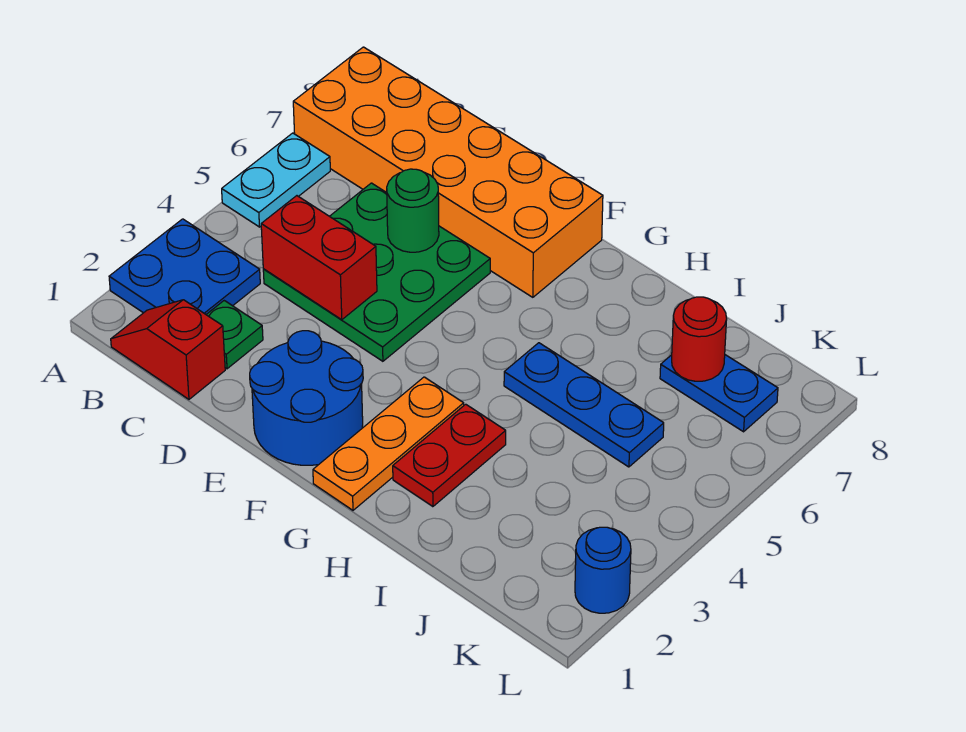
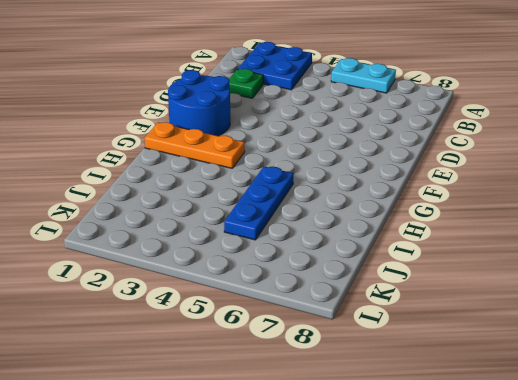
none -> orange 2x6 brick [293,47,603,297]
none -> red 1x2 slope [111,300,225,399]
none -> green 3x3 plate [263,183,490,361]

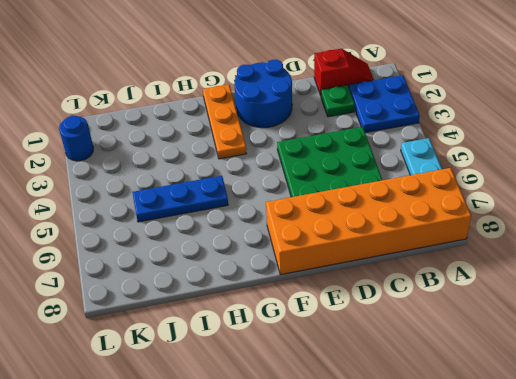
none -> red 1x2 plate [393,404,506,507]
none -> blue 1x2 plate [660,355,778,432]
none -> red 1x2 brick [261,196,377,320]

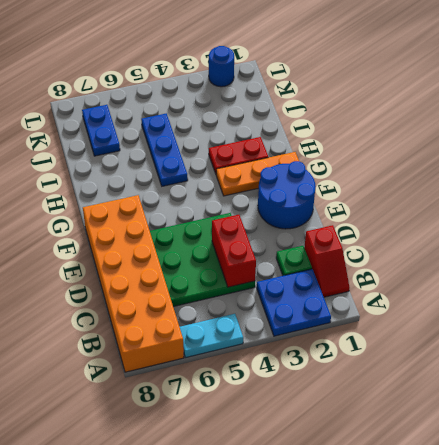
none -> green 1x1 round brick [387,169,439,252]
none -> red 1x1 round brick [672,297,727,381]

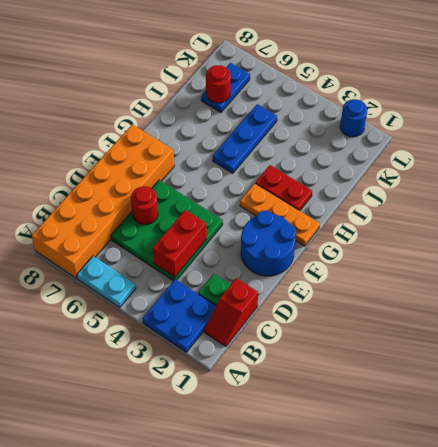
red 1x1 round brick [131,186,158,225] -> green 1x1 round brick [387,169,439,252]

